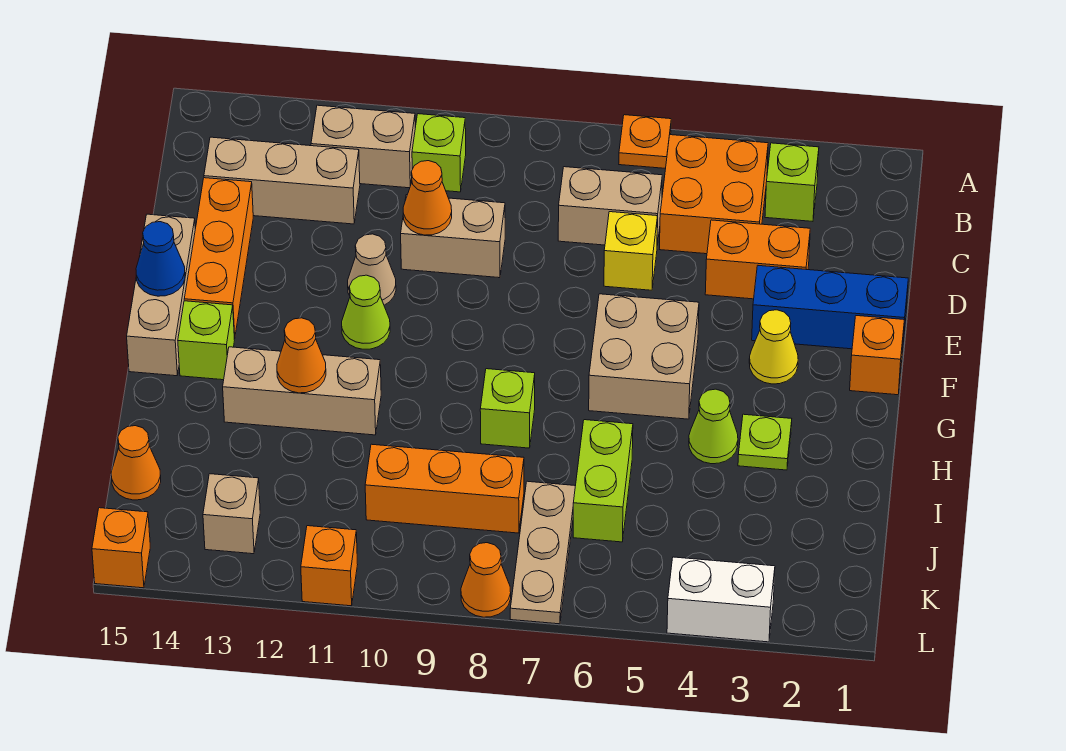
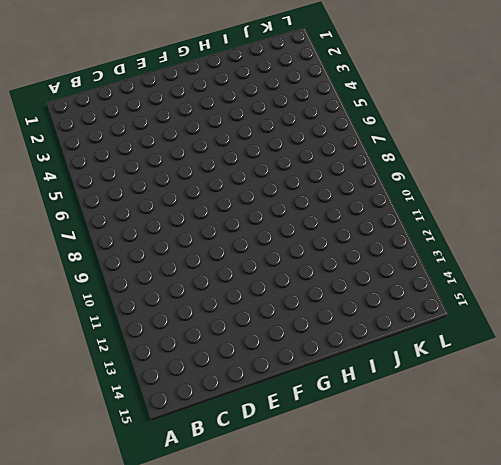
none -> orange 1x1 plate [619,115,671,168]
none -> lime 1x1 brick [765,143,819,221]
none -> orange 2x2 brick [660,135,768,254]
none -> lime 1x1 brick [412,114,466,192]

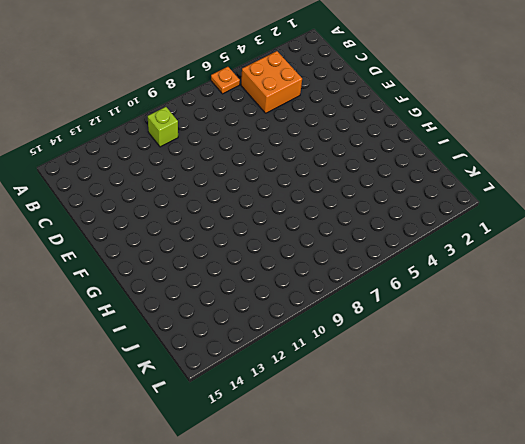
none -> lime 1x1 brick [765,143,819,221]
none -> tan 1x2 brick [311,105,415,188]
none -> tan 1x2 brick [558,167,662,246]
none -> tan 1x3 brick [204,137,360,224]

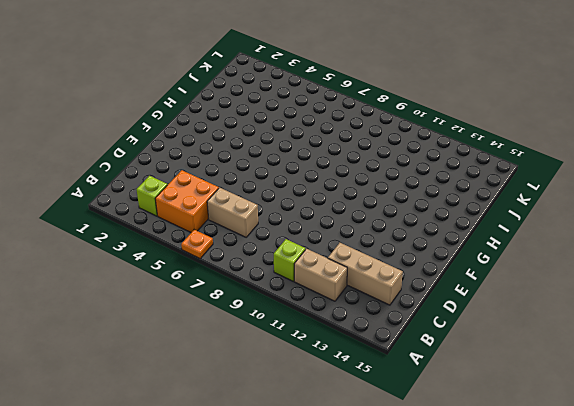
none -> orange 1x2 brick [705,220,810,299]
none -> yellow 1x1 brick [604,212,658,290]
none -> tan 1x2 brick [401,195,505,278]
none -> orange 1x3 brick [184,178,253,339]

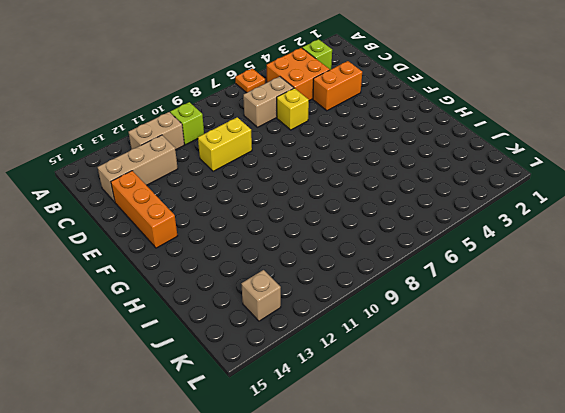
yellow 1x2 brick [198,117,252,171] -> tan 1x2 brick [401,195,505,278]
none -> blue 1x3 brick [752,266,908,349]
none -> tan 1x1 cone [348,234,396,305]
none -> tan 1x3 brick [127,214,195,376]
none -> orange 1x1 brick [850,316,904,395]

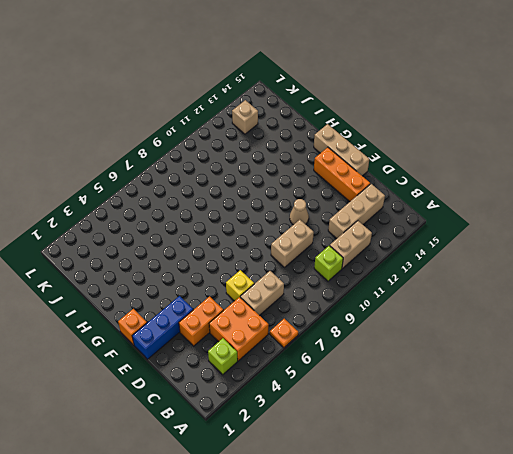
none -> yellow 1x1 cone [749,310,798,384]
none -> tan 2x2 brick [589,294,699,419]
none -> lime 1x1 cone [342,275,390,349]
none -> lime 1x1 brick [178,301,235,380]

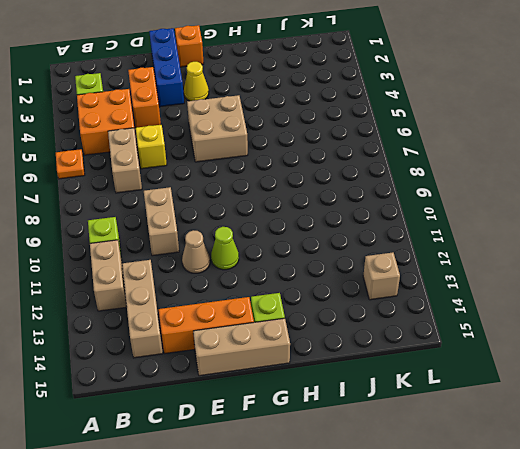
none -> lime 1x1 plate [738,414,792,470]
none -> lime 1x1 cone [689,389,738,464]
none -> lime 1x1 brick [480,369,535,448]
none -> tan 1x3 brick [223,347,381,435]

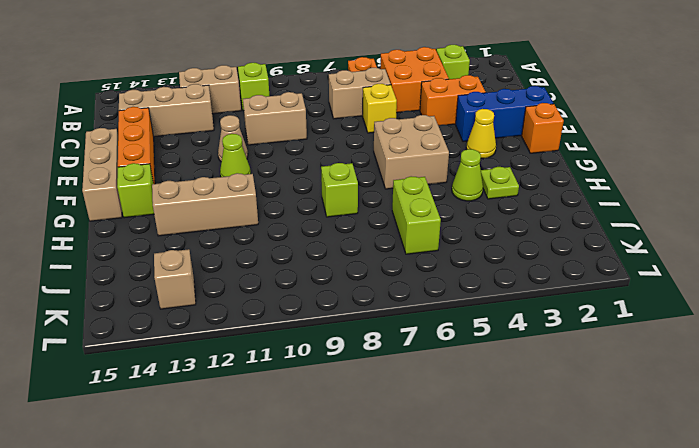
none -> tan 1x3 plate [510,481,575,624]
none -> orange 1x3 brick [365,444,524,533]
none -> orange 1x1 cone [111,426,161,500]
none -> white 1x2 brick [667,557,775,642]

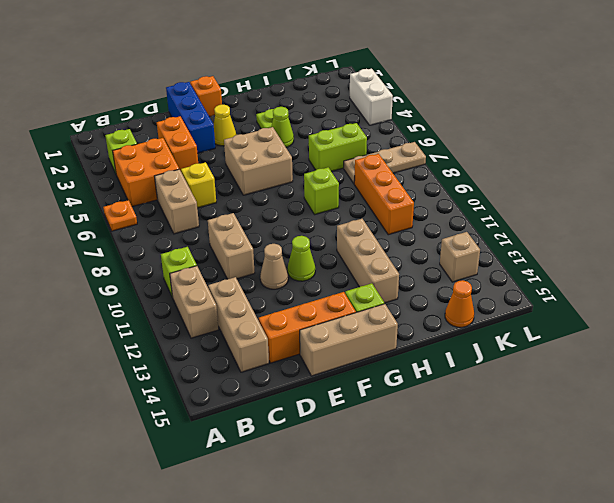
none -> orange 1x1 cone [461,543,511,617]
none -> orange 1x1 brick [301,526,358,606]
none -> orange 1x1 brick [92,508,150,588]
none -> orange 1x1 cone [403,161,452,235]

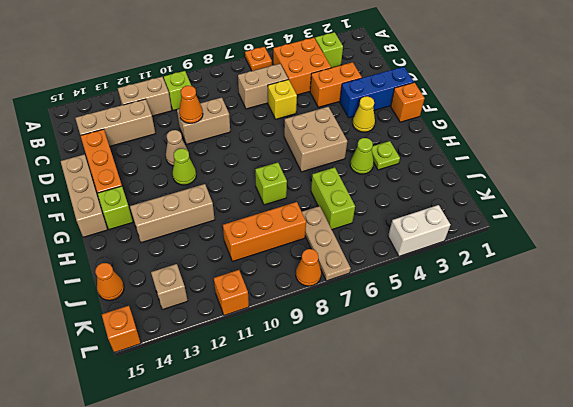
none -> blue 1x1 cone [136,222,185,296]
none -> orange 1x1 cone [277,318,326,393]

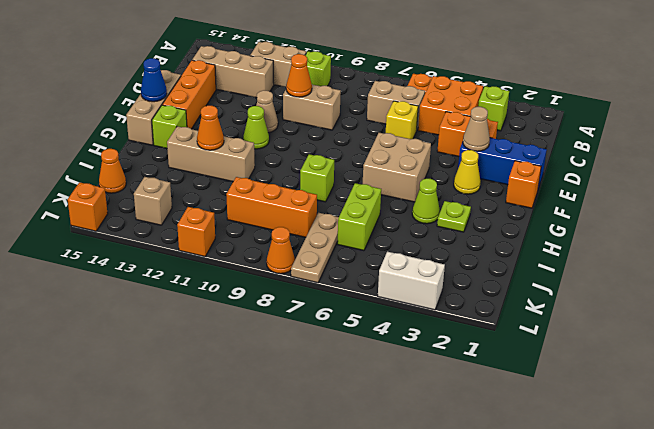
tan 1x1 cone [463,107,490,151] -> none

